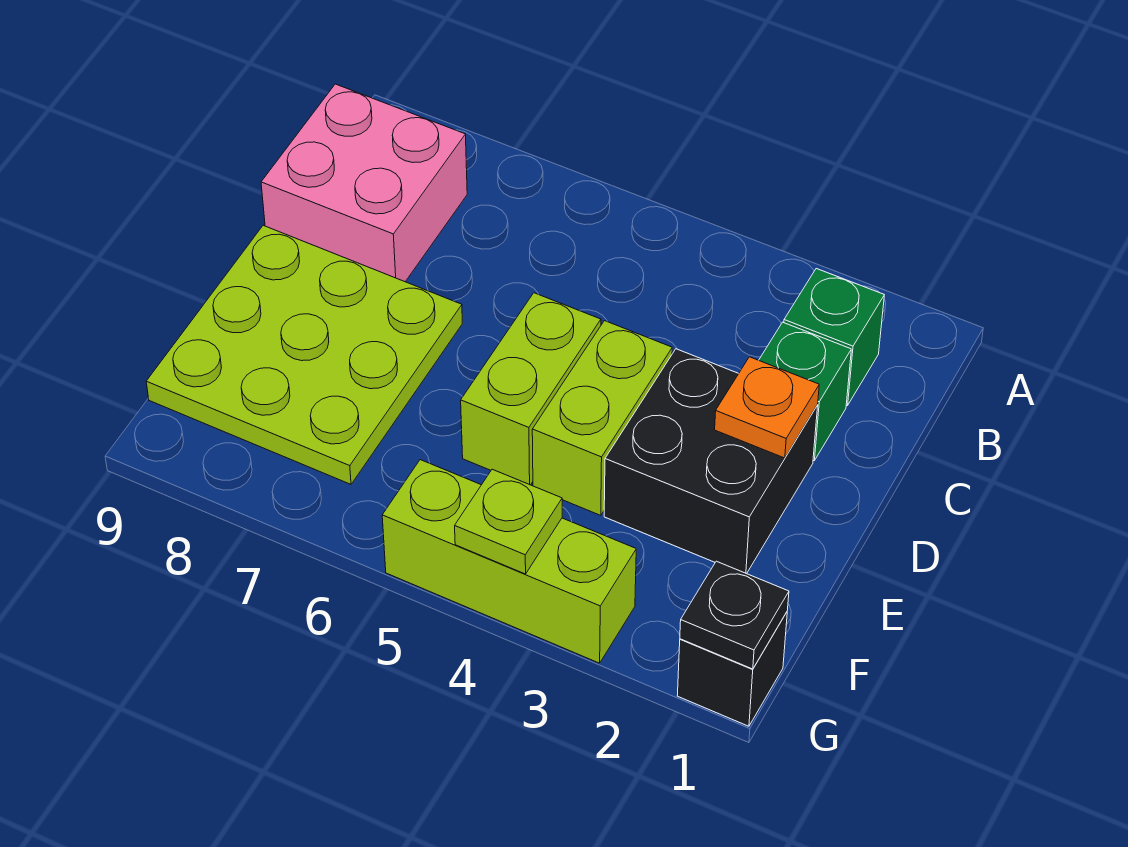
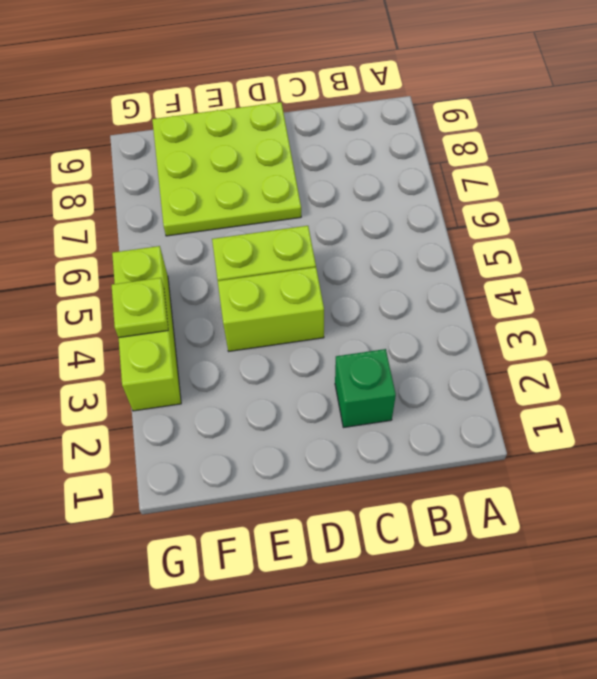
none -> green 1x1 brick [784,269,884,406]
none -> pink 2x2 brick [261,84,467,282]
none -> black 2x2 brick [604,349,818,574]

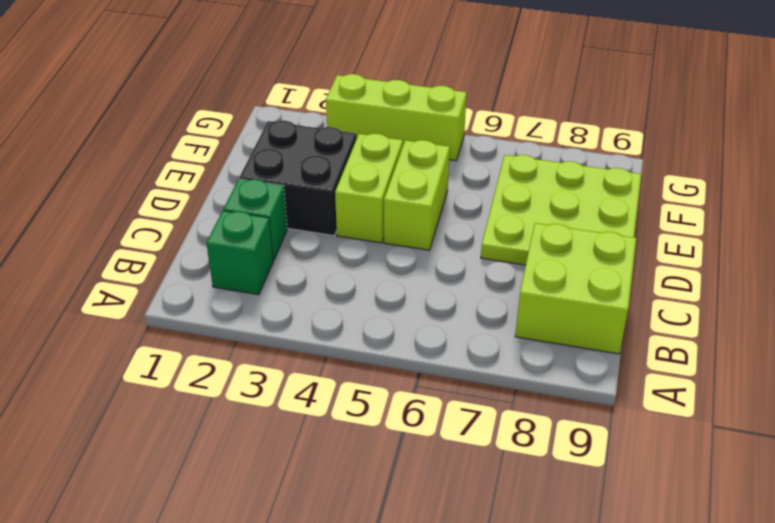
lime 2x2 brick [515,223,636,354] -> pink 2x2 brick [261,84,467,282]
none -> black 1x1 brick [677,612,787,726]
none -> orange 1x1 plate [715,357,819,458]
none -> black 1x1 plate [680,561,789,669]

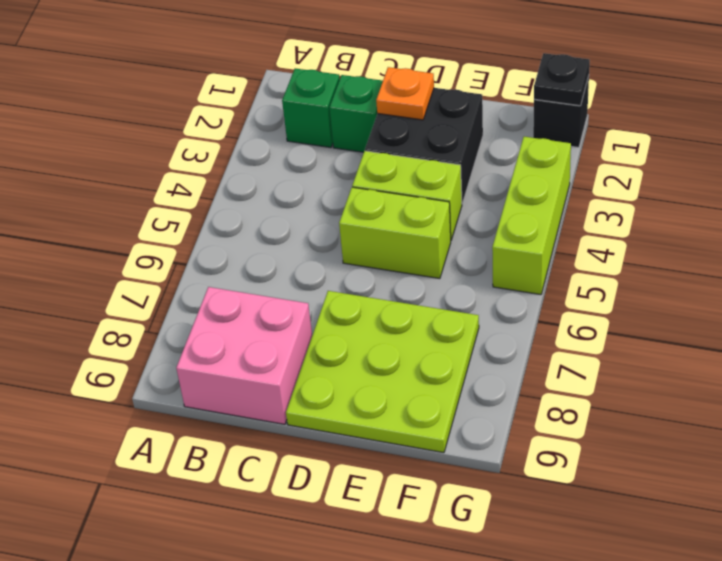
none -> lime 1x1 plate [455,469,562,574]

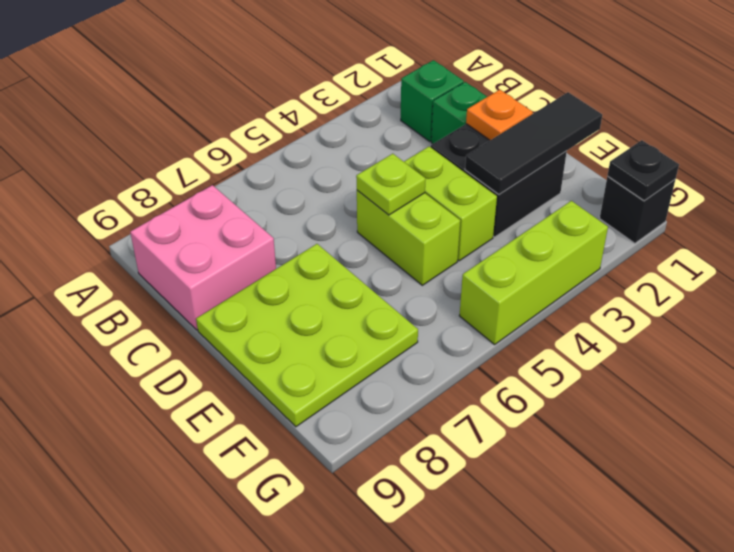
lime 1x1 plate [356,154,426,215] -> lime 1x1 plate moved to [455,469,562,574]
black 1x3 tile [465,92,602,194] -> none

